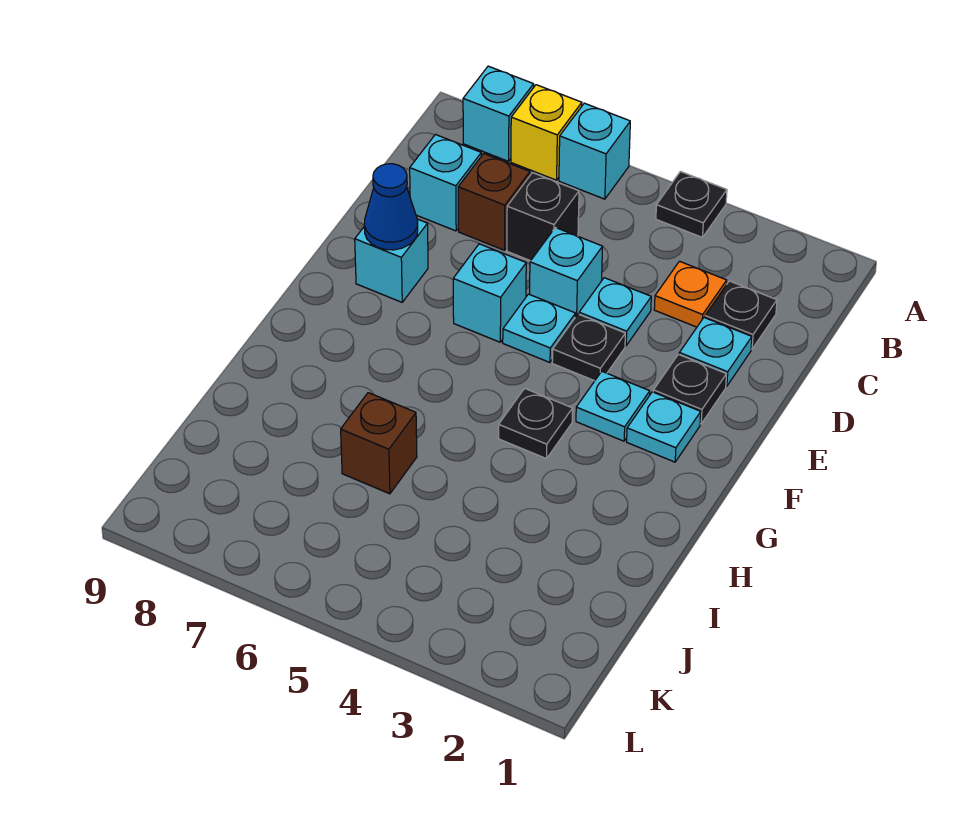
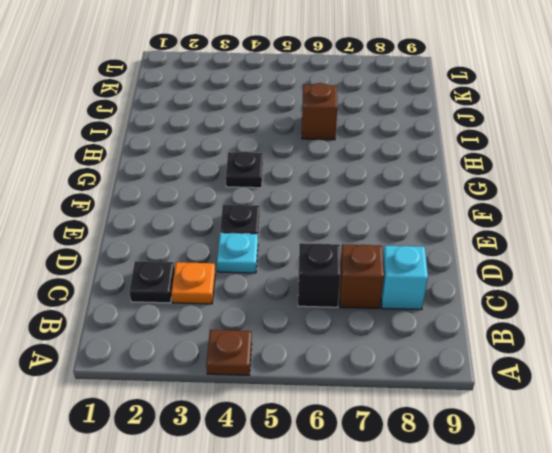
brown 1x1 plate [206,330,252,375] -> black 1x1 plate [656,172,727,237]
none -> cyan 1x1 brick [559,103,630,199]
none -> yellow 1x1 brick [511,85,582,180]
none -> cyan 1x1 brick [463,66,534,161]

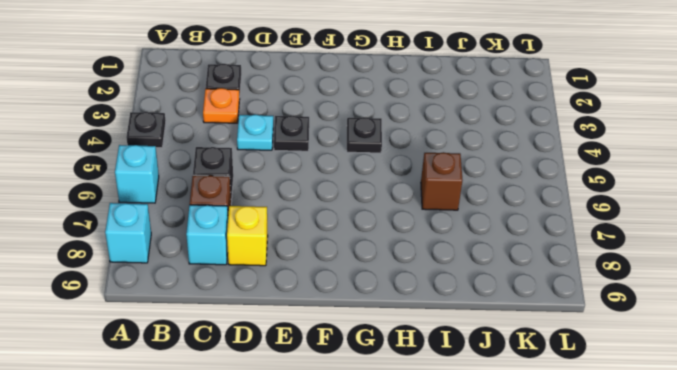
yellow 1x1 brick [227,206,268,266] -> yellow 1x1 brick moved to [511,85,582,180]
none -> cyan 1x1 plate [679,318,752,386]
none -> cyan 1x1 brick [530,228,603,317]
none -> black 1x1 plate [653,354,726,424]

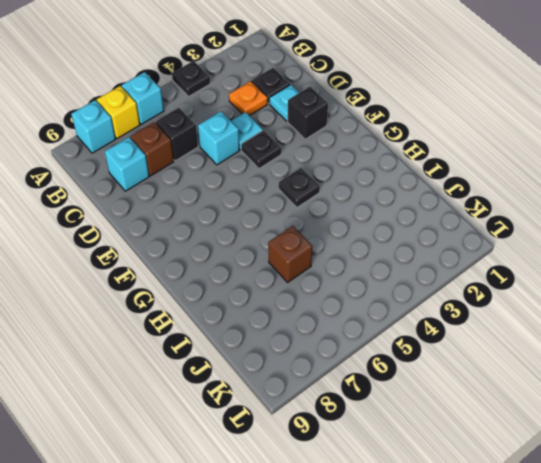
black 1x1 brick [288,87,328,139] -> black 1x1 plate [653,354,726,424]
none -> cyan 1x1 plate [503,294,576,362]
none -> cyan 1x1 brick [453,244,526,342]
none -> cyan 1x1 brick [355,219,428,302]

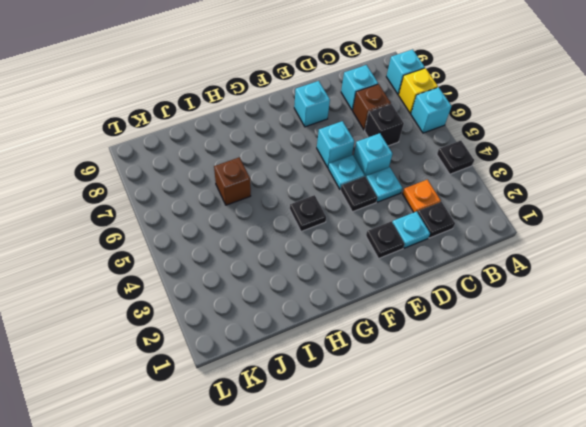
none -> cyan 1x1 plate [627,392,701,462]
none -> cyan 1x1 plate [576,372,650,441]
none -> blue 1x1 cone [364,164,418,250]

